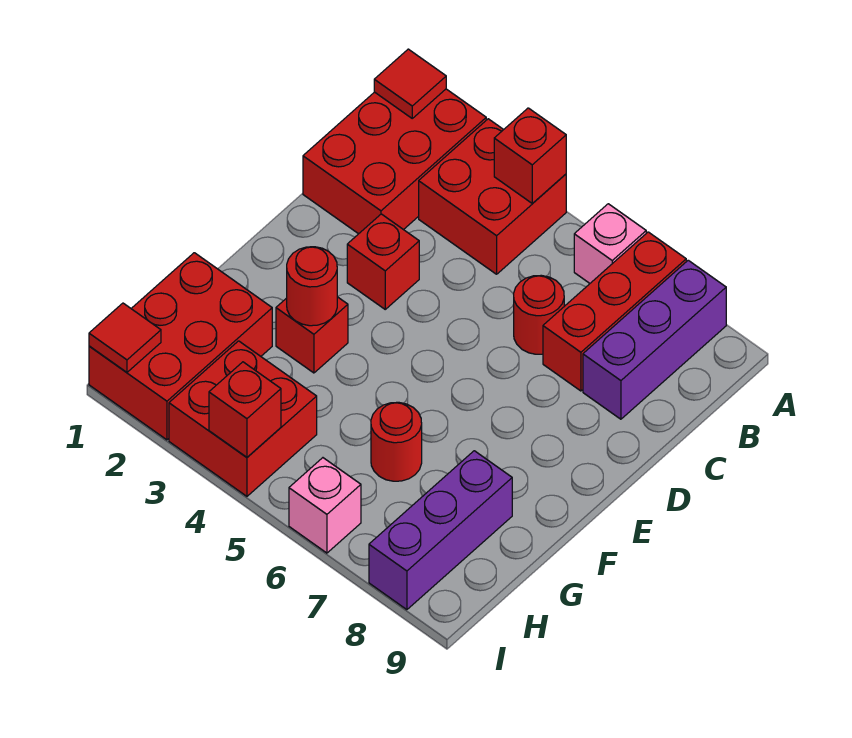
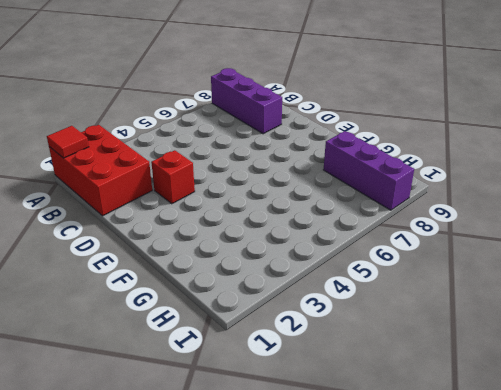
none -> red 2x2 brick [419,119,566,274]
none -> pink 1x1 brick [574,204,646,283]
none -> red 1x3 brick [543,232,686,391]

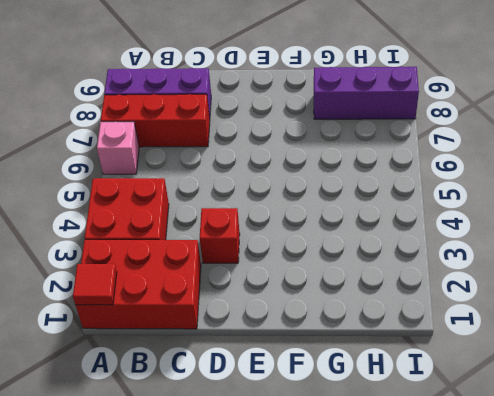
none -> red 1x1 round brick [514,275,564,354]
none -> red 1x1 brick [276,297,348,373]
none -> red 2x3 brick [89,253,272,440]

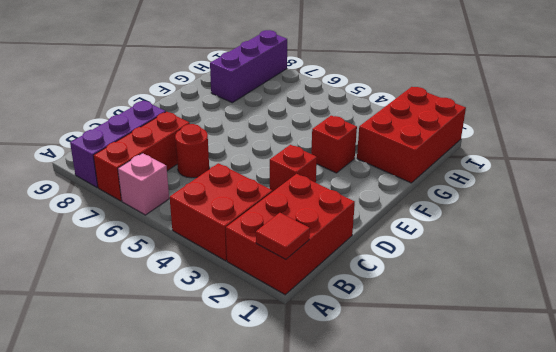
none -> red 1x1 round brick [371,402,422,481]
none -> red 2x2 brick [169,341,317,496]
none -> pink 1x1 brick [289,458,361,553]

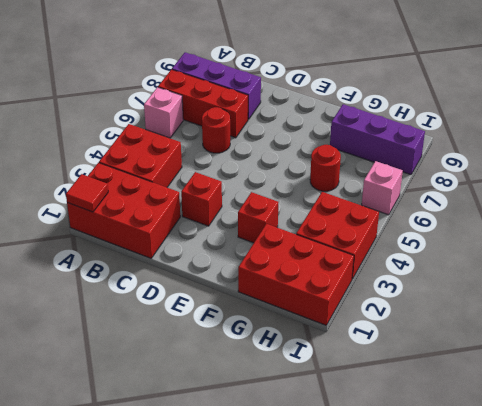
none -> red 1x1 brick [494,108,566,204]
none -> red 1x1 round brick [287,247,337,326]
none -> red 1x1 tile [89,303,161,372]

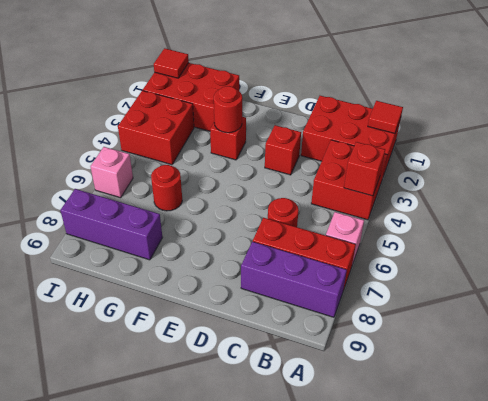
none -> red 1x1 brick [209,362,281,457]

